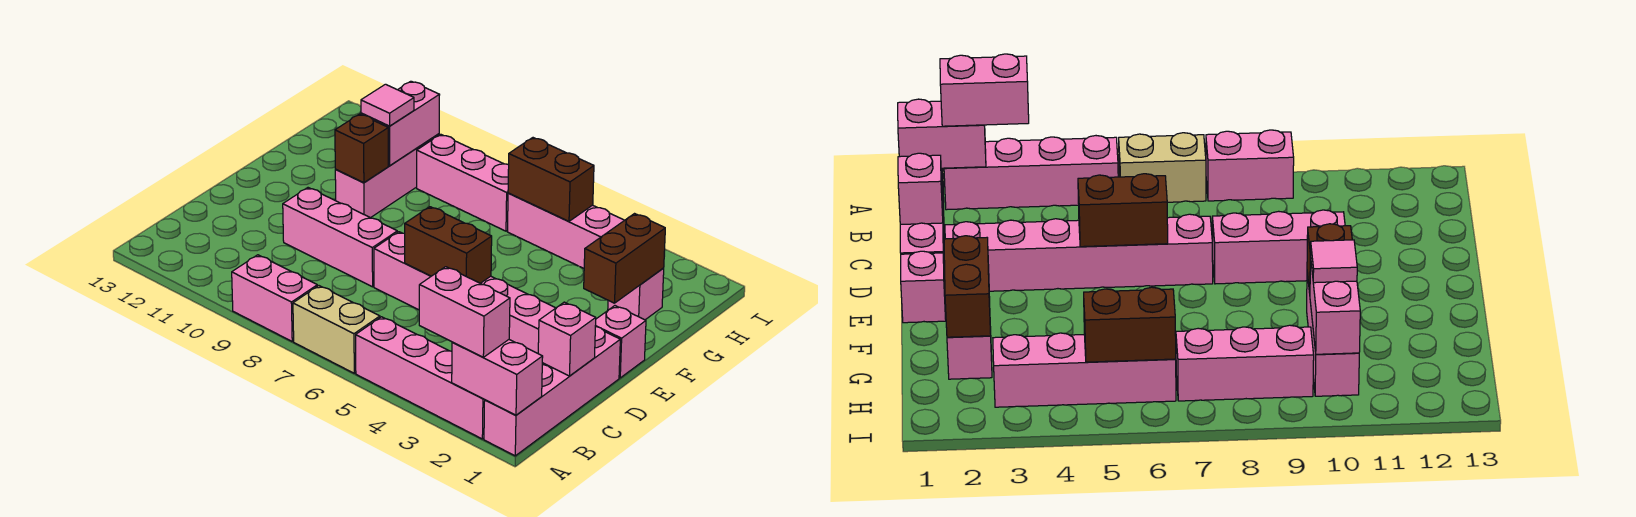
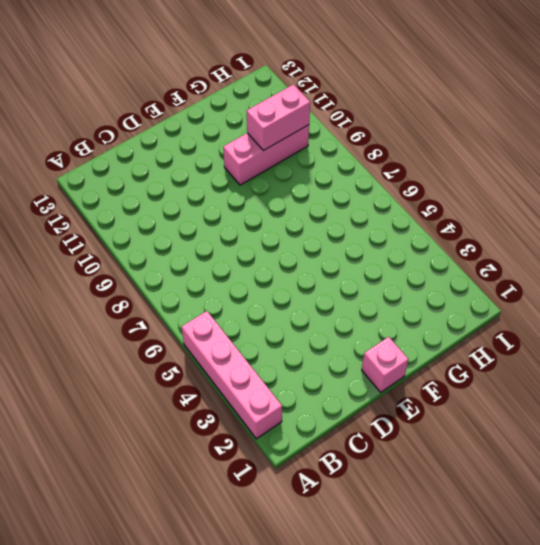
none -> pink 1x4 brick [484,326,620,456]
none -> tan 1x2 brick [293,286,380,373]
none -> pink 1x2 brick [232,255,317,341]

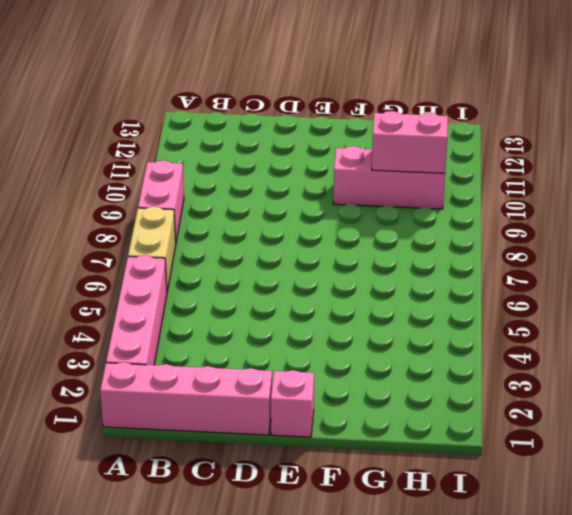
none -> pink 1x6 brick [374,232,555,353]
none -> pink 1x3 brick [283,188,397,287]
none -> pink 1x1 brick [608,268,664,320]

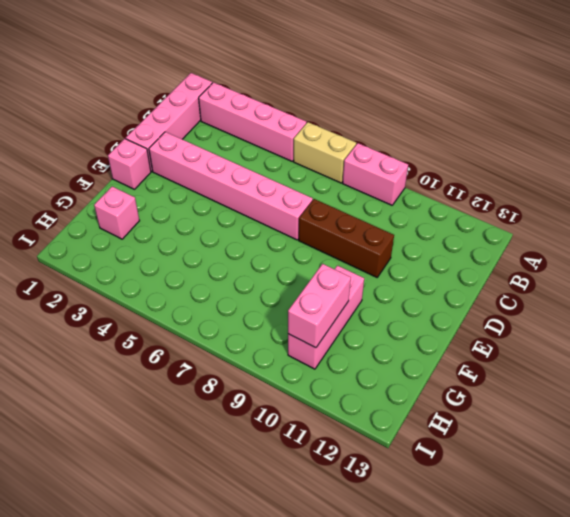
brown 1x3 brick [299,199,394,277] -> pink 1x3 brick [283,188,397,287]
none -> pink 1x4 brick [508,193,624,268]
none -> pink 1x3 brick [417,134,509,231]
none -> pink 1x2 brick [452,340,543,415]

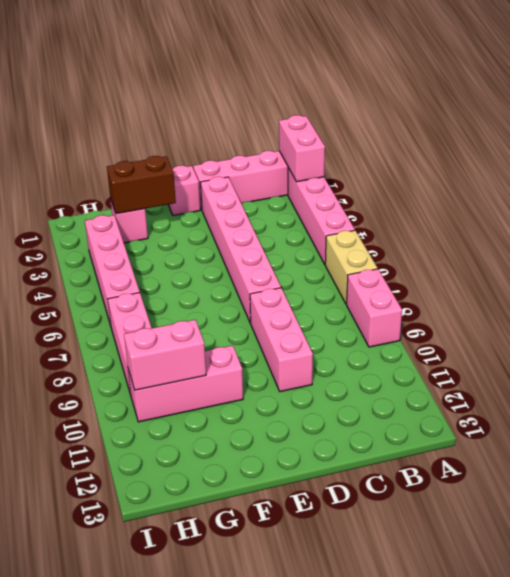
none -> pink 1x1 brick [538,302,596,376]
none -> brown 1x2 brick [405,207,492,283]
none -> brown 1x1 brick [335,114,389,183]

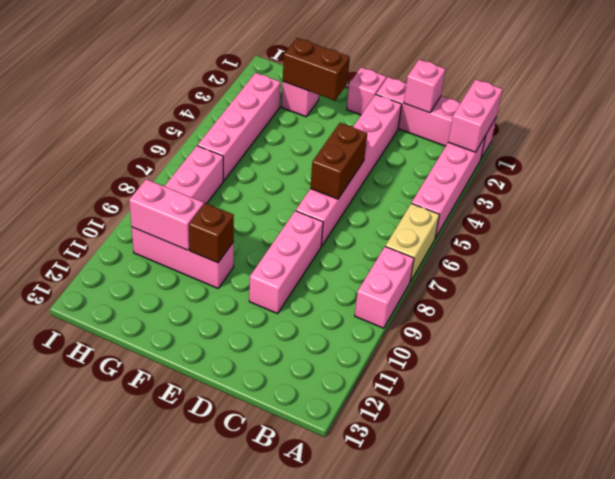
none -> brown 1x2 brick [508,138,594,221]
none -> pink 1x2 brick [419,267,510,357]
none -> pink 1x1 tile [361,84,414,126]

